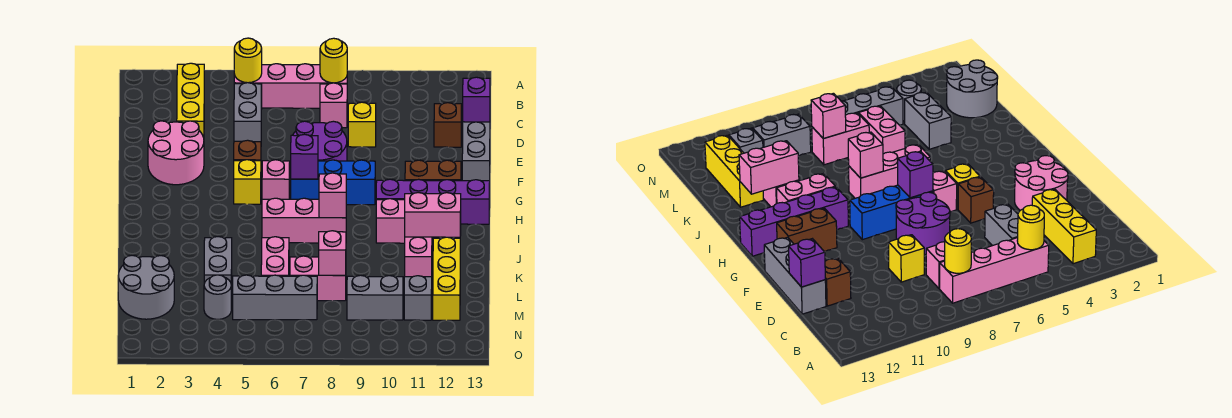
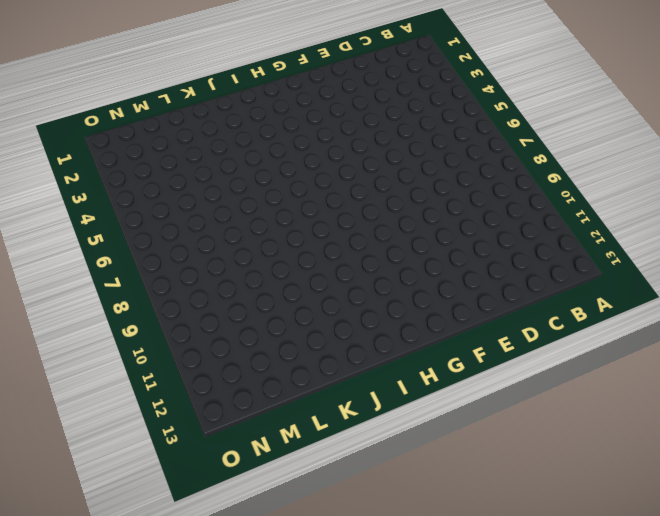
none -> yellow 1x3 brick [177,63,204,138]
none -> pink 1x4 brick [234,64,347,108]
none -> grey 1x2 brick [234,83,262,142]
none -> pink 1x1 brick [320,83,347,128]

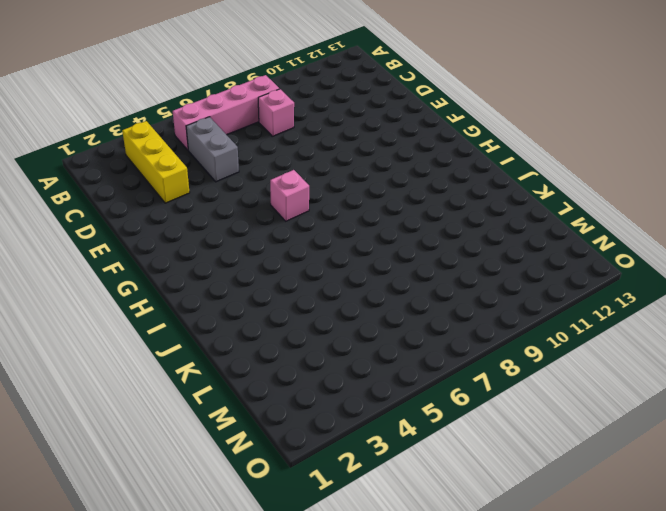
none -> yellow 1x1 brick [348,102,376,147]
none -> brown 1x1 brick [434,103,462,147]
none -> grey 1x3 brick [462,122,490,181]
none -> pink 2x2 round brick [148,121,204,185]

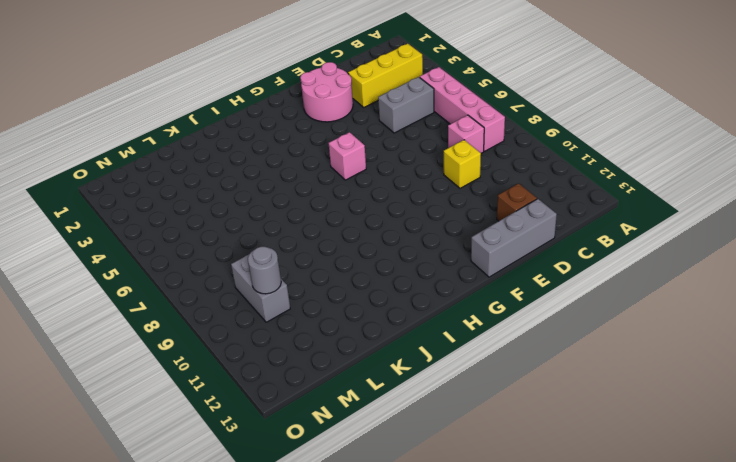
grey 1x1 round brick [248,247,281,294] -> grey 1x1 round brick moved to [204,275,231,319]
none -> purple 2x2 round brick [293,121,347,161]
none -> brown 1x1 brick [234,140,261,161]
none -> yellow 1x1 brick [234,160,261,204]
none -> blue 1x3 brick [291,160,375,205]

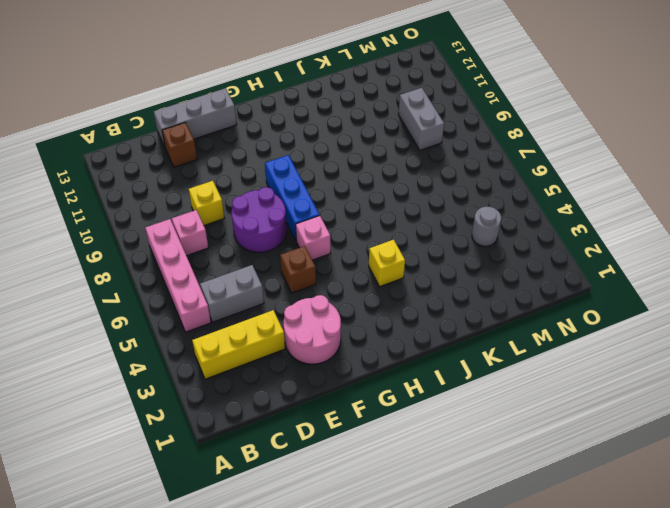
yellow 1x1 brick [369,240,405,287] -> yellow 1x1 brick moved to [234,160,261,204]
none -> brown 1x2 brick [405,160,461,181]
none -> purple 1x4 brick [376,179,490,224]
none -> pink 1x3 brick [262,198,346,243]
none -> pink 1x2 brick [376,199,405,243]

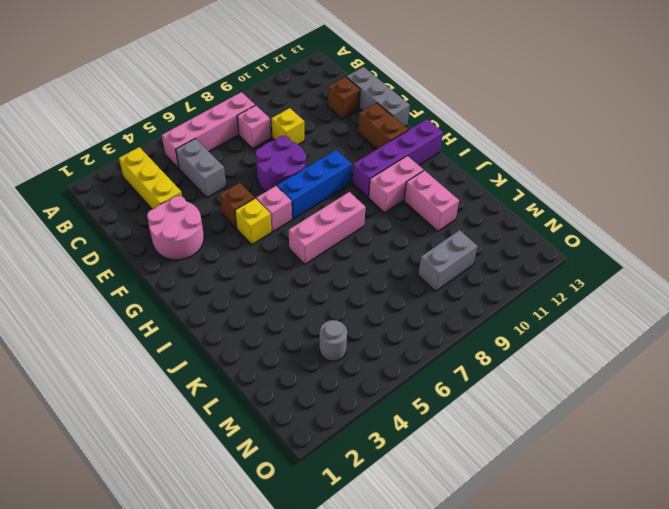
brown 1x2 brick [358,103,408,149] -> brown 1x2 brick turned to [405,160,461,181]
none -> grey 1x2 brick [204,237,232,294]
none -> pink 1x2 brick [261,237,289,276]
none -> yellow 1x3 brick [433,237,460,320]
none -> grey 2x2 round brick [118,255,174,319]

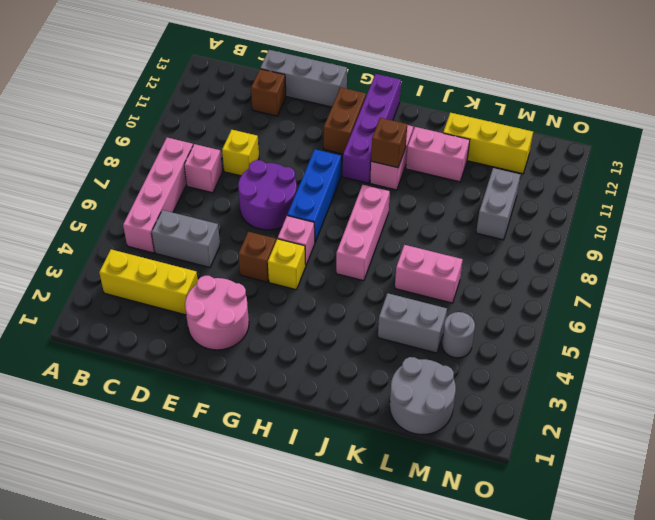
brown 1x1 brick [371,118,407,168] -> none
none -> pink 1x2 brick [290,256,346,301]
none -> grey 1x3 brick [233,275,317,320]
none -> grey 1x1 brick [404,276,432,320]
none -> yellow 1x1 round brick [234,38,262,83]

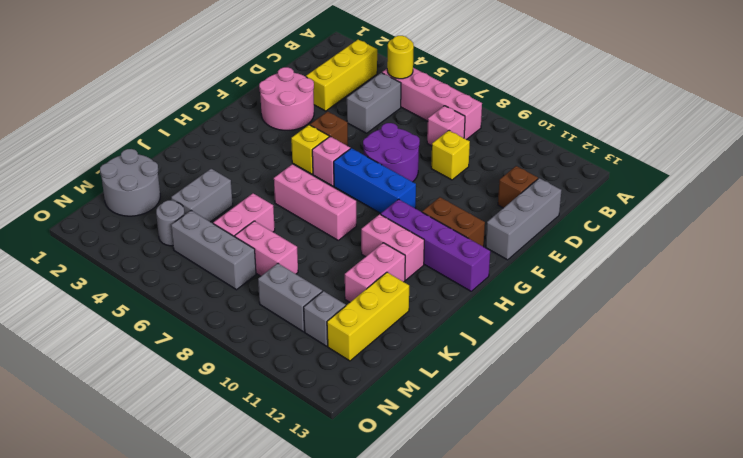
none -> yellow 1x1 round brick [320,38,347,83]
none -> purple 1x1 brick [463,77,490,122]
none -> purple 1x1 brick [291,134,318,179]
none -> pink 1x1 brick [319,173,346,218]

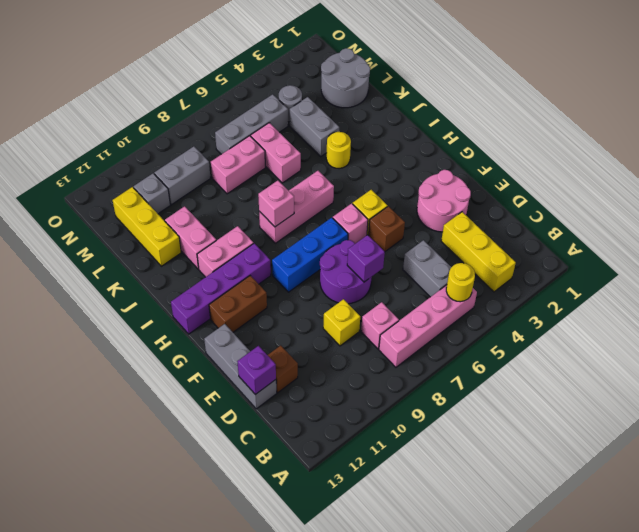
purple 1x1 brick [347,235,385,282] -> purple 1x1 brick moved to [291,134,318,179]
yellow 1x1 round brick [326,132,351,169] -> yellow 1x1 round brick moved to [320,38,347,83]
none -> pink 1x2 brick [405,193,461,237]
none -> pink 1x1 brick [319,231,346,275]

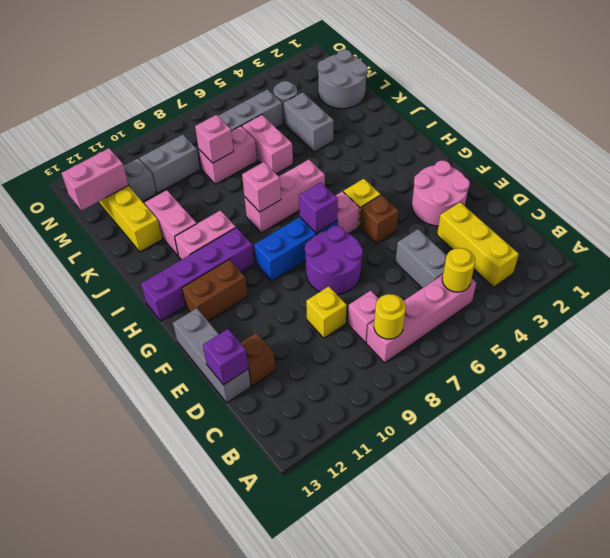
pink 1x2 brick [62,148,128,210] -> pink 1x2 brick moved to [405,193,461,237]

